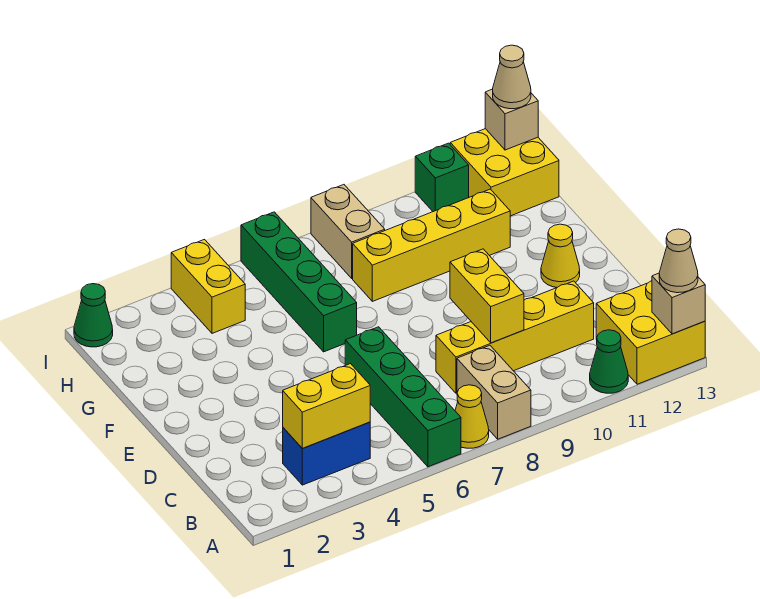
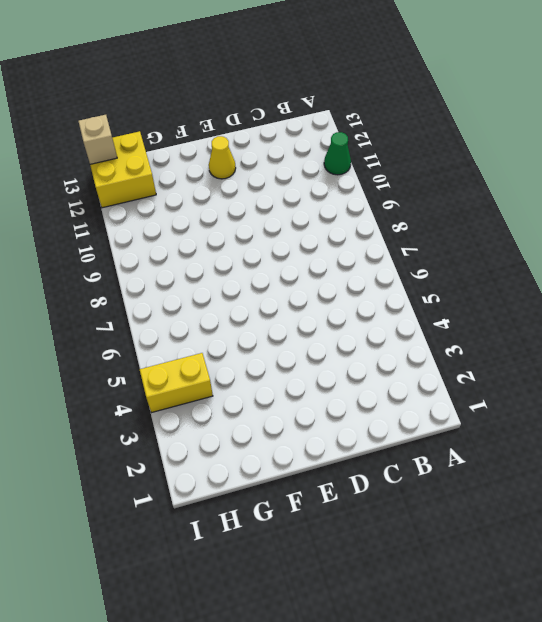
none -> green 1x4 brick [345,327,461,467]
none -> yellow 1x1 cone [455,385,489,448]
none -> tan 1x2 brick [457,345,531,439]

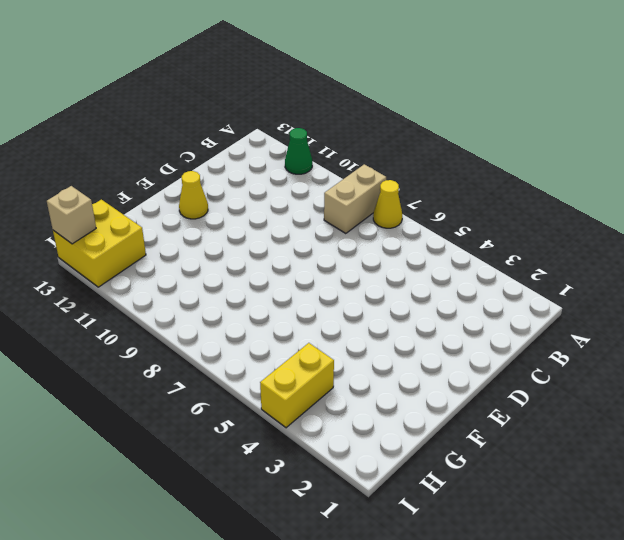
none -> green 1x4 brick [345,327,461,467]
none -> yellow 2x2 brick [596,281,705,384]
none -> blue 1x2 brick [283,422,370,485]

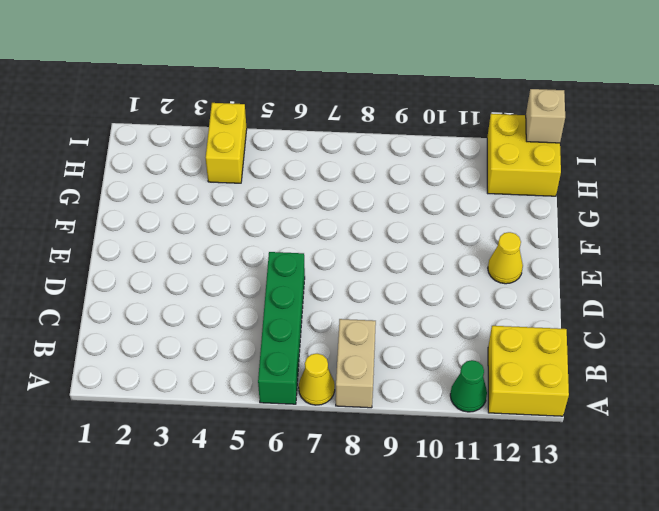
none -> blue 1x2 brick [283,422,370,485]
none -> yellow 1x4 brick [436,281,594,393]
none -> green 1x4 brick [241,212,357,352]

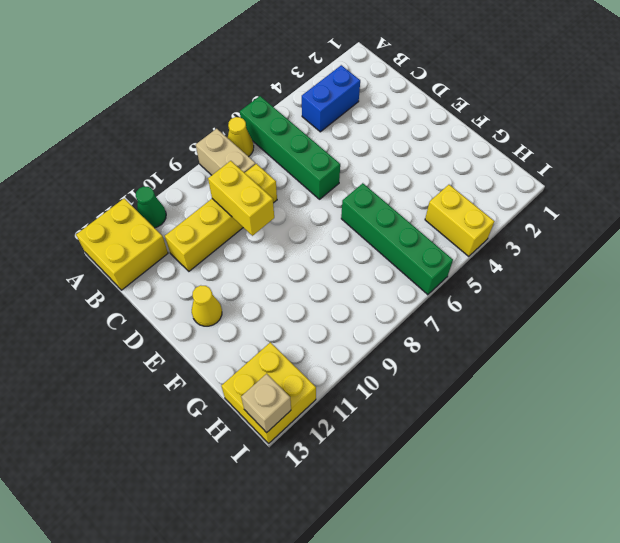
none -> yellow 1x4 brick [353,189,510,301]
none -> tan 1x2 brick [311,185,385,278]
none -> green 1x1 cone [74,284,113,347]

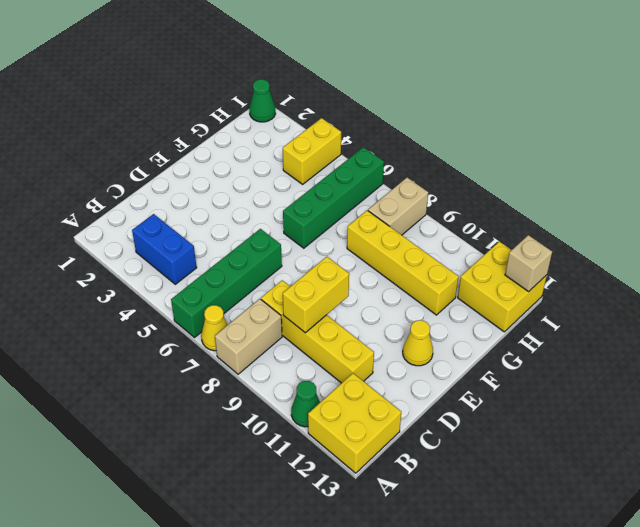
none -> green 1x1 brick [415,143,469,212]
none -> tan 1x1 brick [652,273,705,334]
none -> yellow 1x2 brick [283,364,370,449]

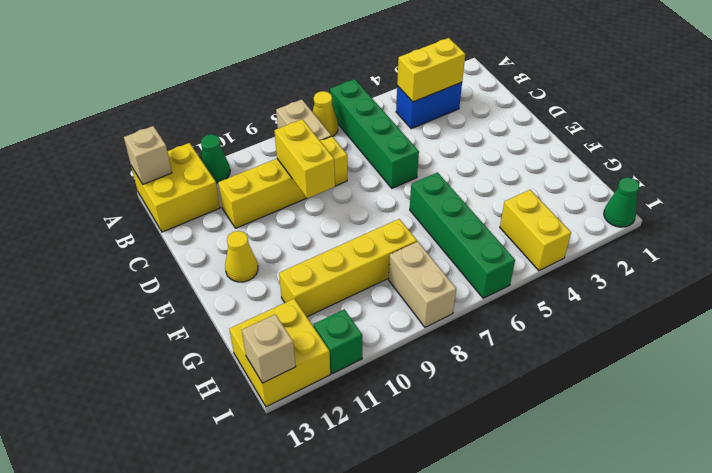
none -> tan 1x1 cone [659,229,698,293]
none -> tan 1x1 cone [493,45,531,109]

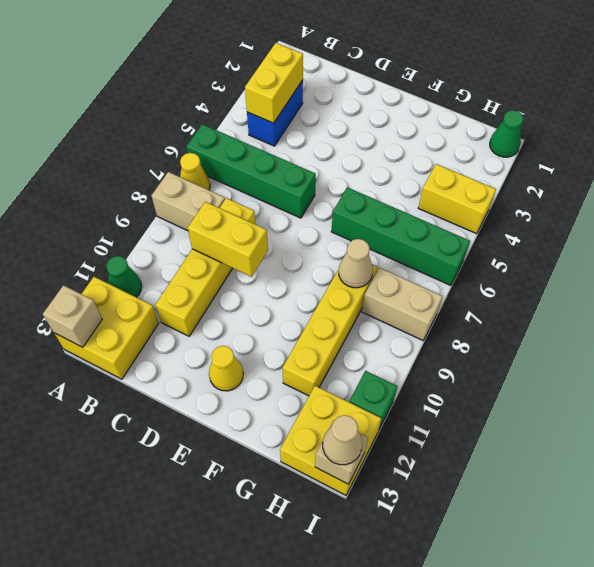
tan 1x1 cone [339,239,373,288] -> tan 1x1 cone moved to [659,229,698,293]

